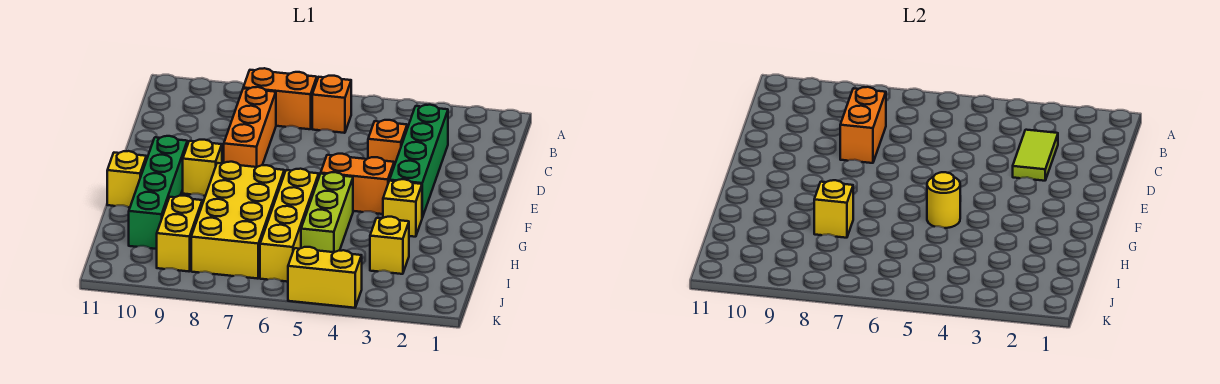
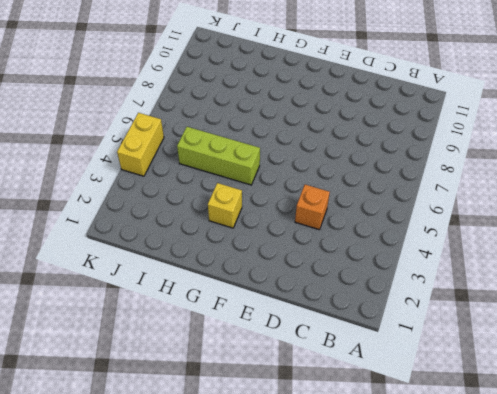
none -> orange 1x1 brick [312,76,351,133]
none -> orange 1x2 brick [243,68,317,129]
none -> green 1x4 brick [390,105,448,218]

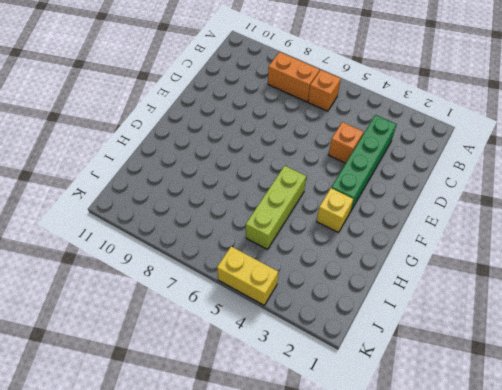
none -> orange 1x3 brick [224,87,276,167]
none -> orange 1x2 brick [321,154,394,214]
none -> yellow 1x1 brick [183,140,222,196]

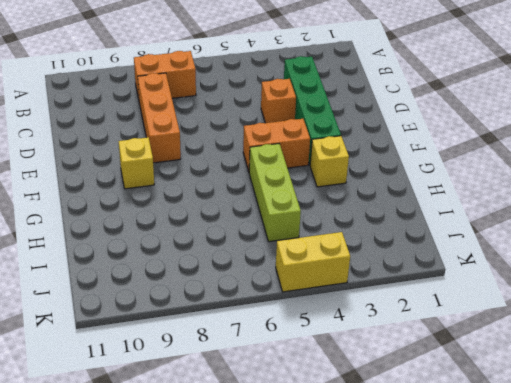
none -> orange 1x1 brick [312,76,351,133]
none -> green 1x4 brick [129,136,187,249]
none -> yellow 1x4 brick [260,169,319,282]

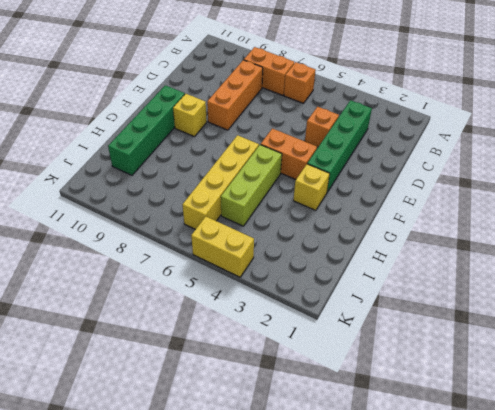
none -> yellow 2x4 brick [191,162,284,279]
none -> yellow 1x1 brick [107,151,146,207]
none -> yellow 1x1 brick [370,217,409,274]

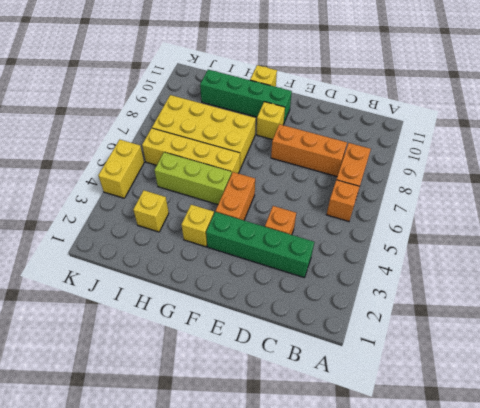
none -> yellow 1x2 brick [157,196,203,271]
none -> lime 1x2 tile [1013,130,1058,181]
none -> orange 1x2 brick [840,87,886,163]

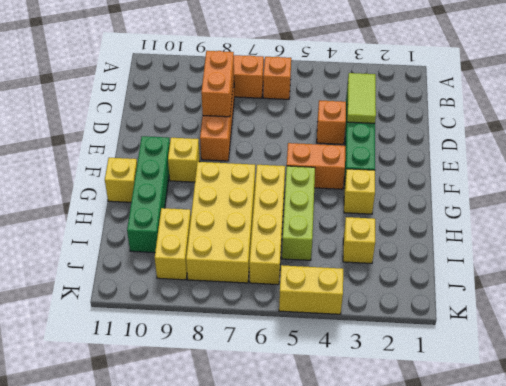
none -> yellow 1x1 round brick [927,172,960,228]
none -> yellow 1x1 brick [814,180,853,238]

